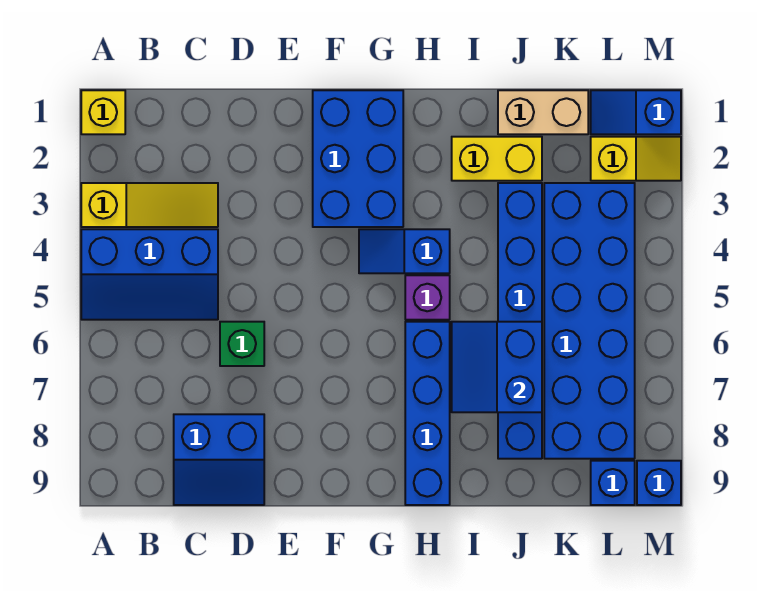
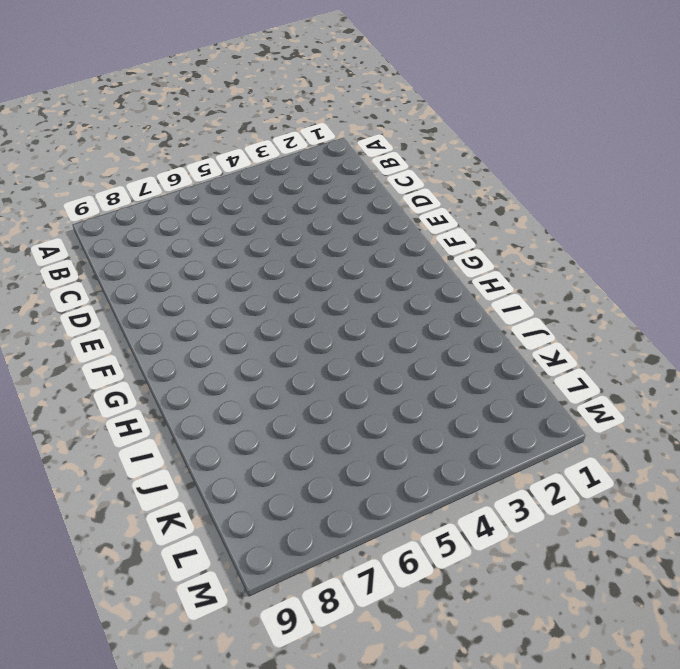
none -> yellow 1x1 brick [81,90,125,134]
none -> yellow 1x3 slope [81,183,218,227]
none -> blue 2x3 slope [81,229,218,320]

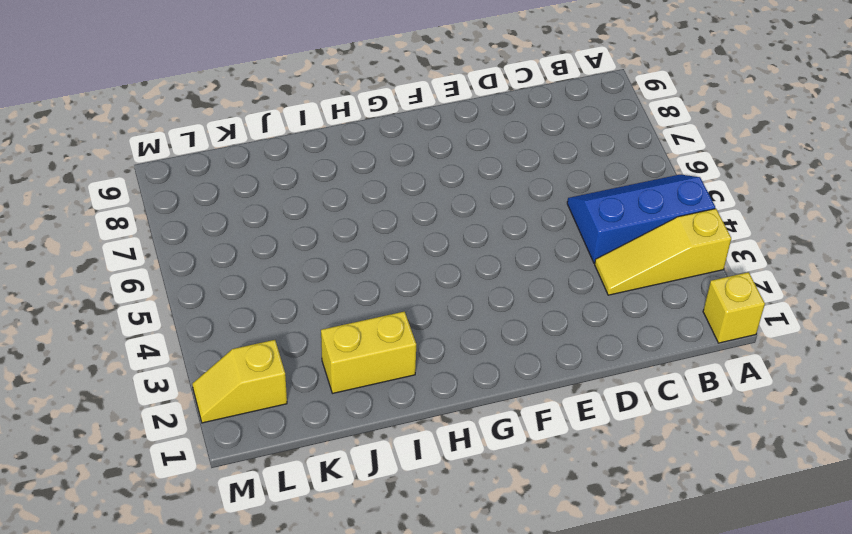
none -> blue 2x2 slope [174,414,264,505]
none -> green 1x1 brick [220,322,264,366]
none -> blue 2x3 brick [313,90,403,227]

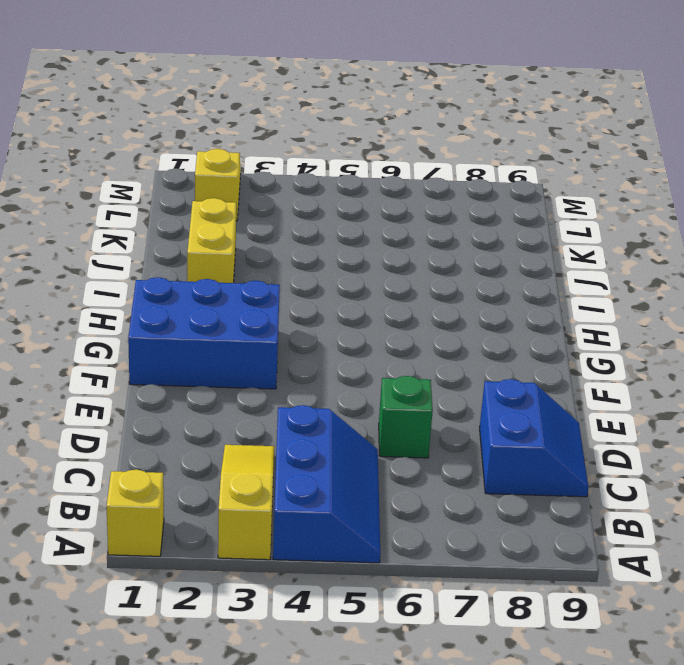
none -> blue 1x2 slope [359,229,450,273]
none -> purple 1x1 brick [405,275,450,320]
none -> blue 1x4 brick [405,322,450,505]

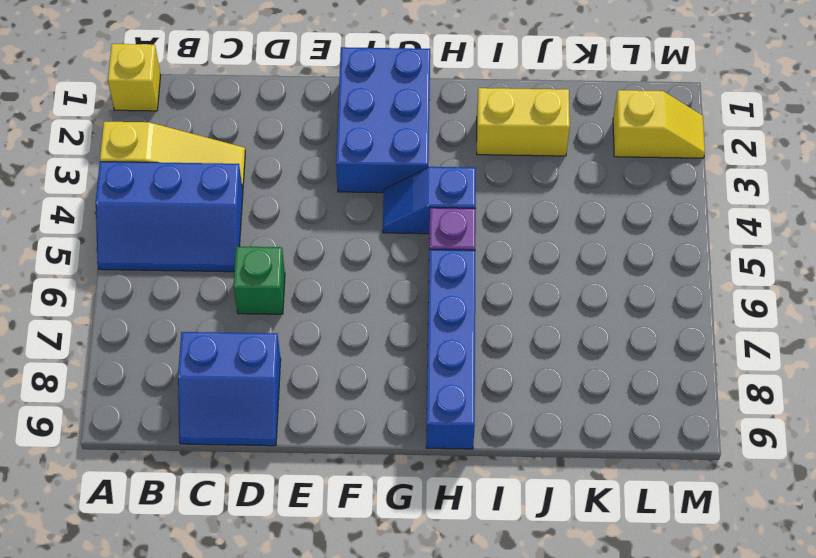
none -> tan 1x2 brick [498,90,588,134]
none -> blue 1x6 brick [498,183,542,459]
none -> blue 2x6 brick [544,183,635,459]

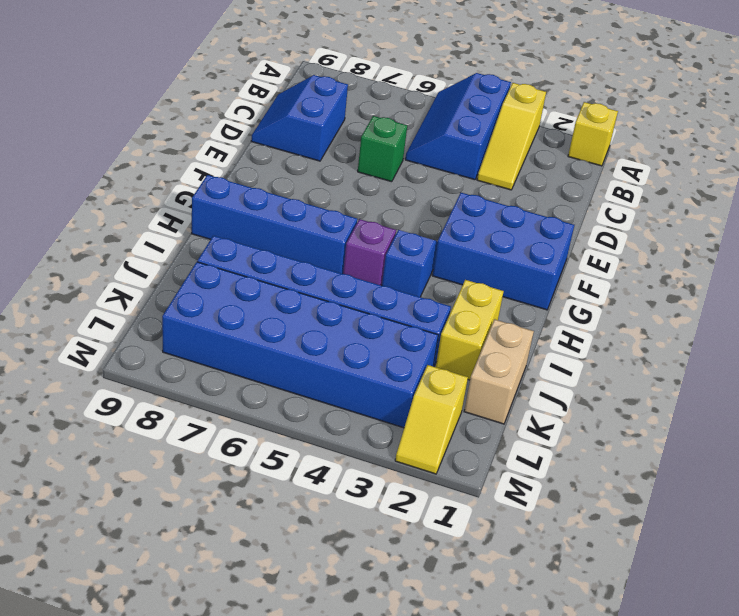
none -> blue 1x2 slope [591,90,681,134]
none -> blue 1x1 brick [591,461,635,505]
none -> blue 1x1 brick [637,461,681,505]

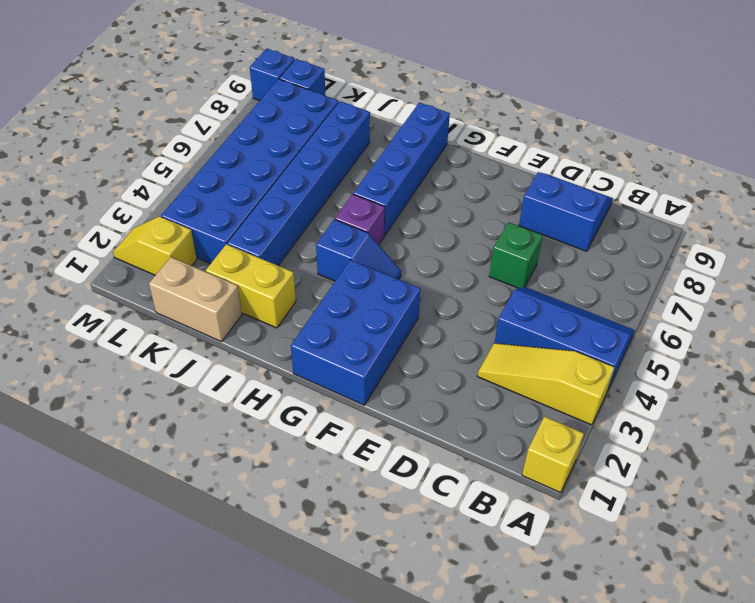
none -> blue 1x2 slope [591,90,681,134]
none -> blue 2x2 slope [452,322,542,412]

